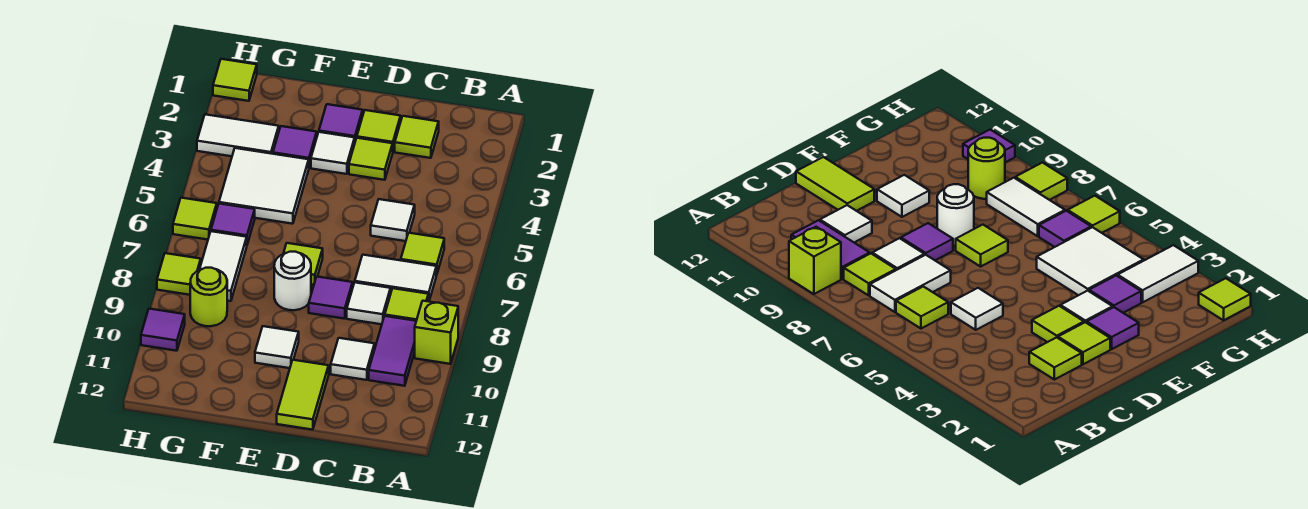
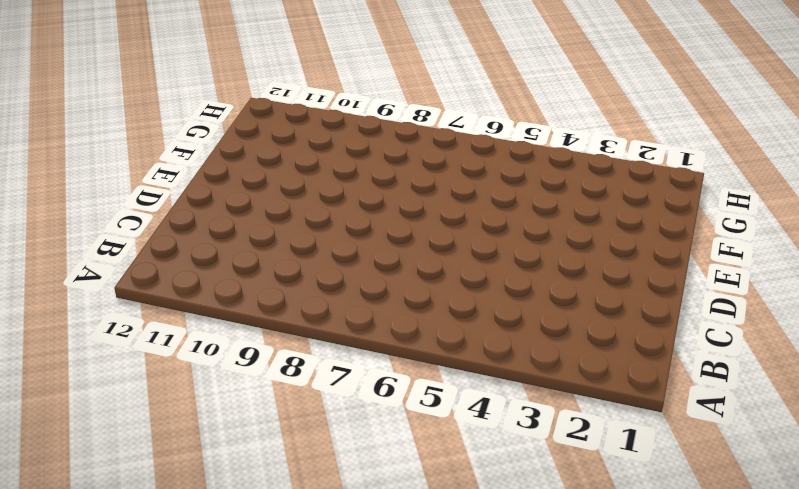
none -> lime 1x1 brick [415,301,458,364]
none -> lime 1x1 tile [401,233,444,275]
none -> white 1x2 tile [355,255,436,302]

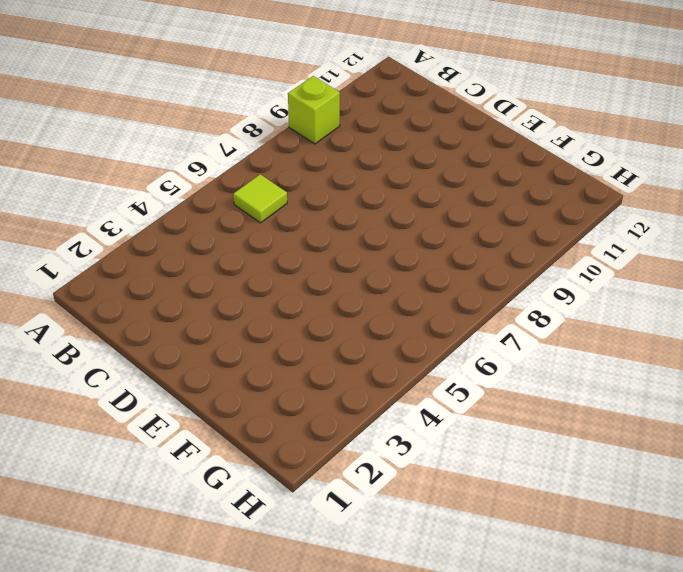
none -> white 1x2 tile [355,255,436,302]
none -> lime 1x1 tile [385,288,428,321]
none -> purple 1x2 tile [369,316,416,386]

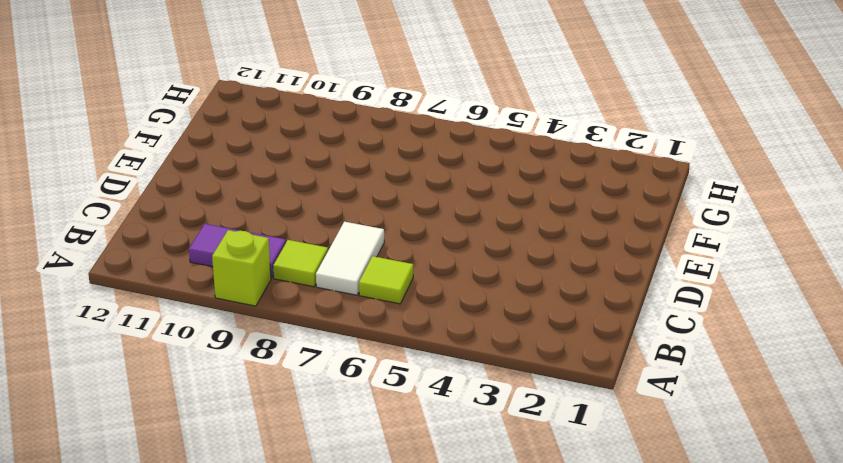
none -> lime 1x1 tile [395,116,439,158]
none -> white 1x1 tile [371,199,415,241]
none -> white 1x1 tile [347,282,391,324]

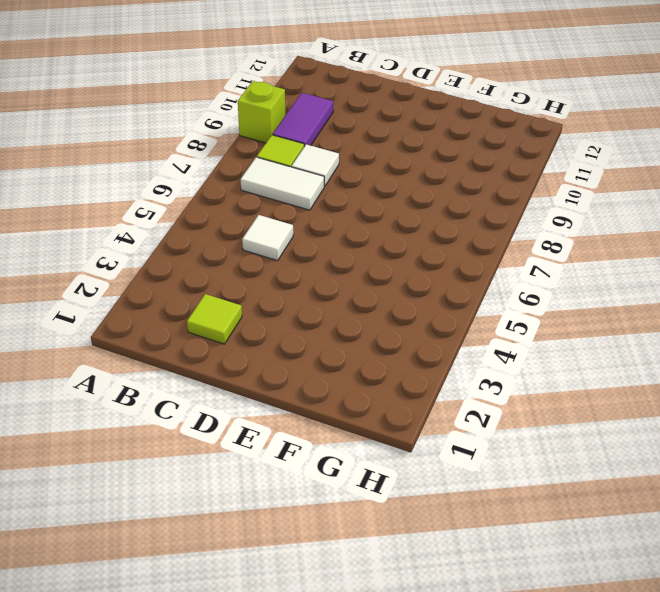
none -> lime 1x1 tile [401,233,444,275]
none -> white 1x1 tile [331,338,375,380]
none -> lime 1x1 tile [357,110,401,150]

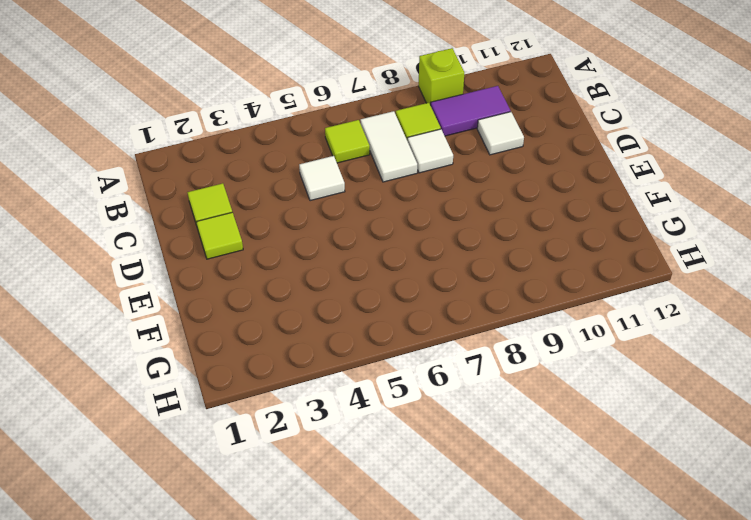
none -> lime 1x1 tile [349,138,393,180]
none -> purple 1x1 tile [309,277,353,319]
none -> lime 1x2 tile [277,360,329,430]

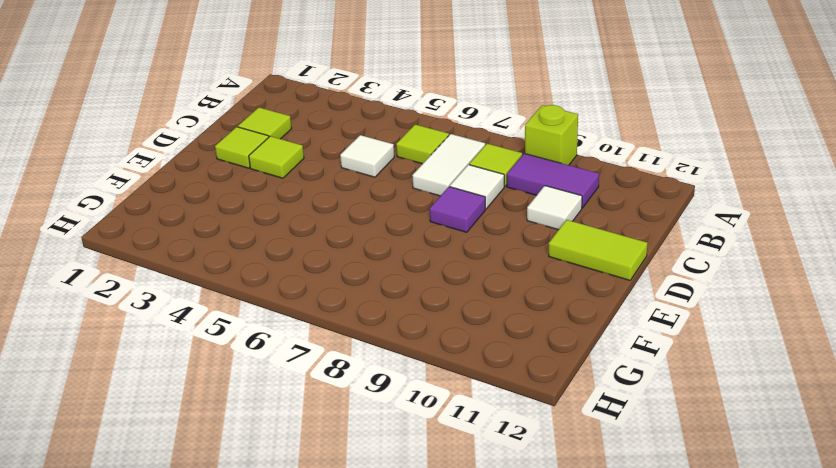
none -> purple 1x1 tile [319,104,363,141]
none -> white 1x1 tile [311,132,355,174]
none -> lime 1x1 tile [283,243,323,285]

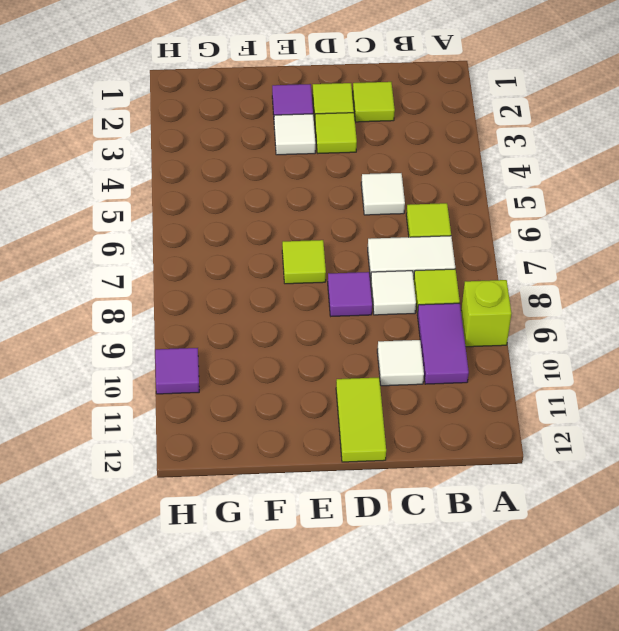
none -> white 1x1 round brick [274,252,311,310]
none -> white 1x1 tile [255,326,299,368]
none -> purple 1x1 tile [273,126,317,167]

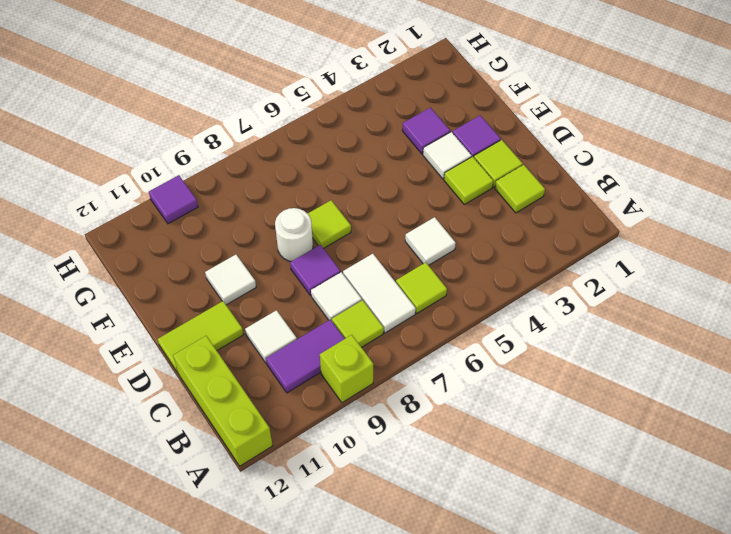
lime 1x3 brick [173,336,273,466] -> none
none -> white 2x2 tile [219,148,309,224]
none -> white 1x2 tile [197,114,279,156]
none -> purple 1x1 tile [211,204,255,244]

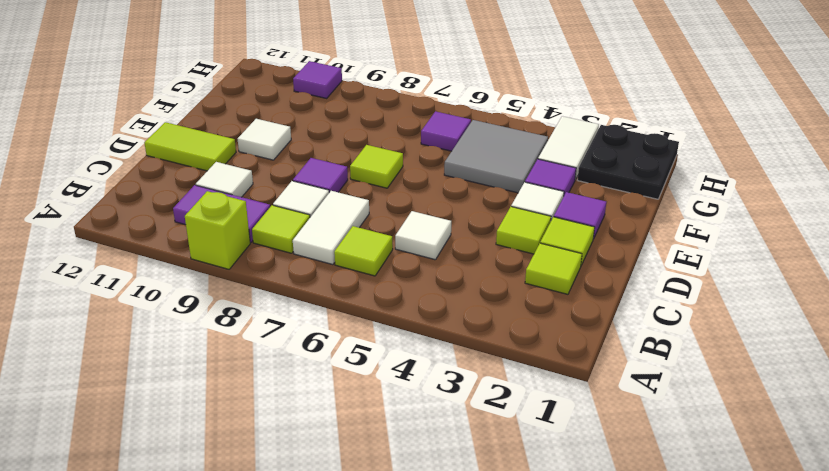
grey 2x2 tile [444,120,548,193] -> white 2x2 tile [219,148,309,224]
black 2x2 plate [577,125,679,199] -> lime 1x1 tile [213,59,257,101]
none -> white 1x1 round brick [274,252,311,310]
none -> white 1x2 tile [200,231,247,301]
none -> lime 1x1 round brick [190,268,227,326]

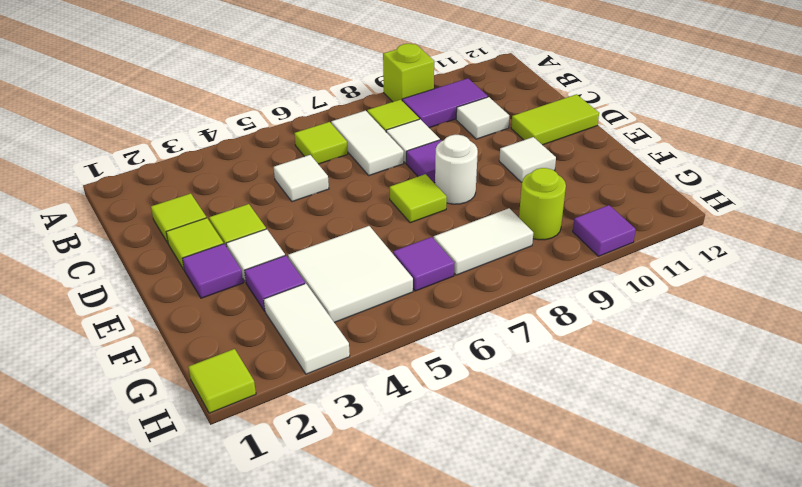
none -> lime 1x1 tile [173,198,217,240]
none -> lime 1x1 tile [157,253,201,295]

